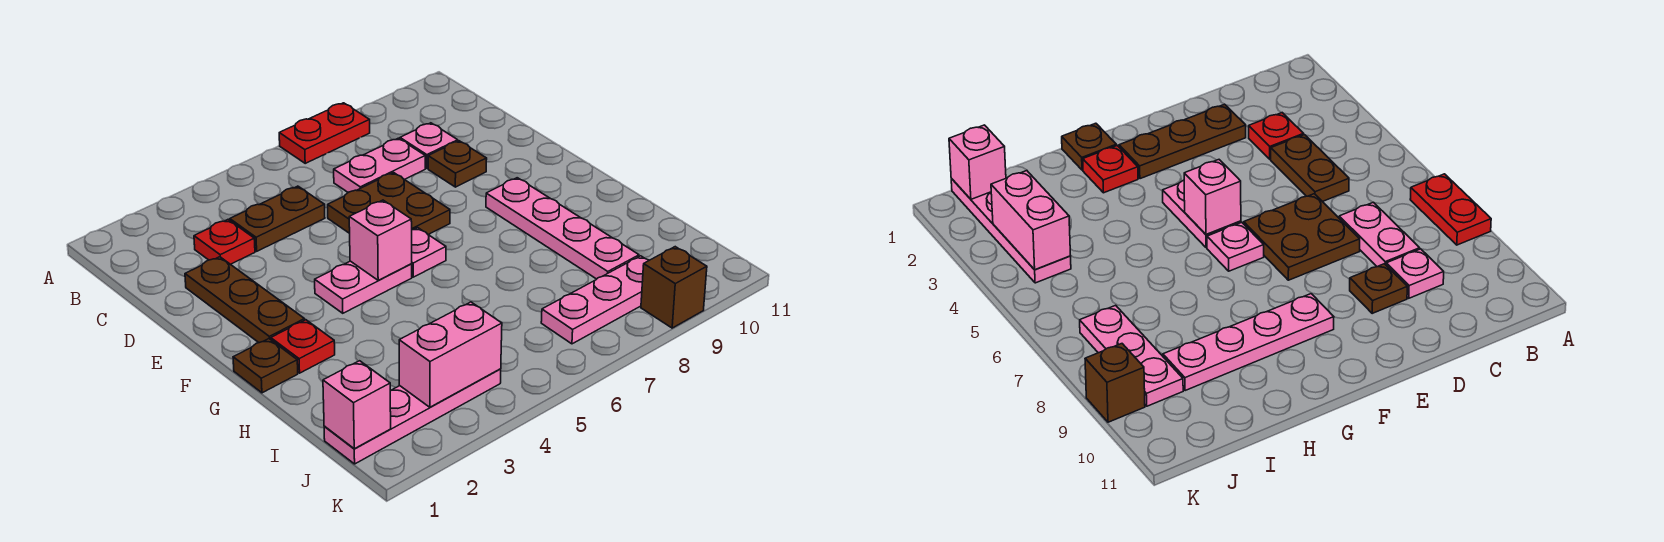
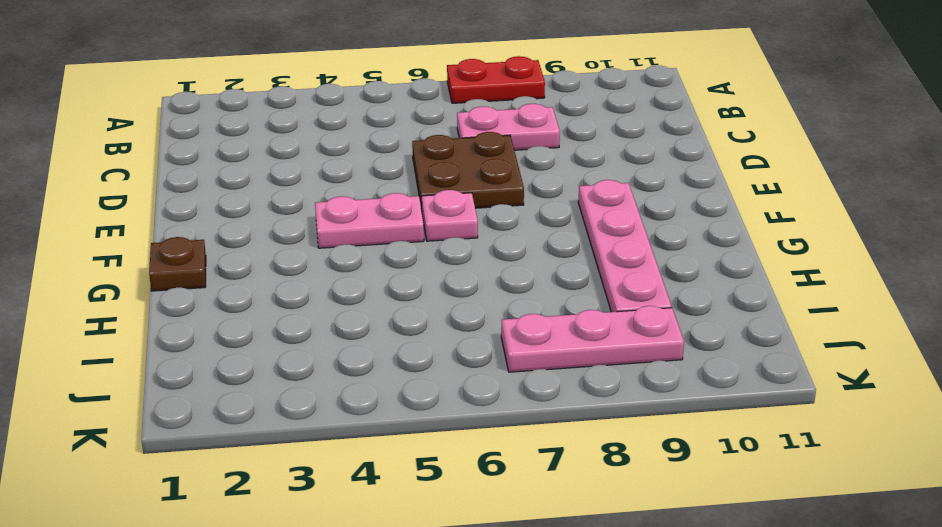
none -> red 1x1 plate [194,220,255,264]
none -> brown 1x2 plate [230,186,325,251]
none -> pink 1x1 plate [400,123,458,168]

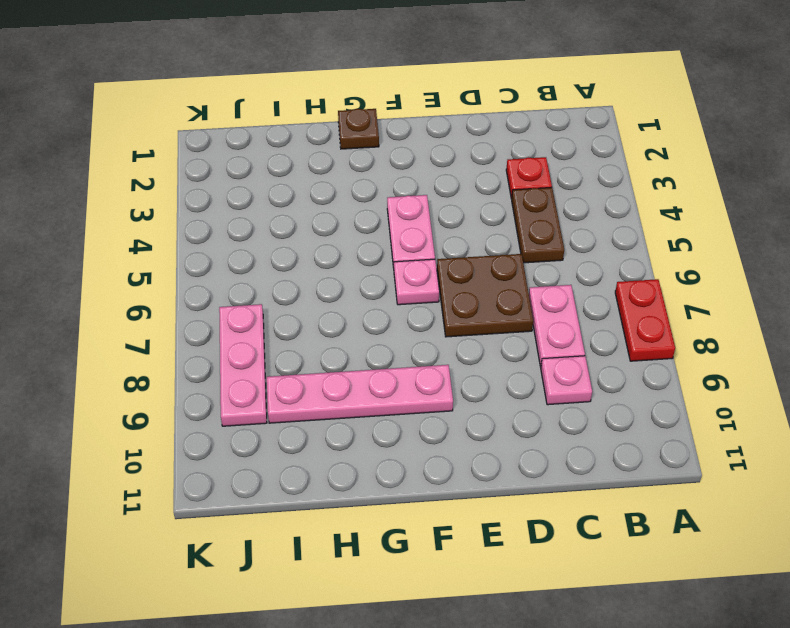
none -> brown 1x3 plate [185,257,305,343]
none -> brown 1x1 plate [428,141,487,187]
none -> red 1x1 plate [271,320,335,373]

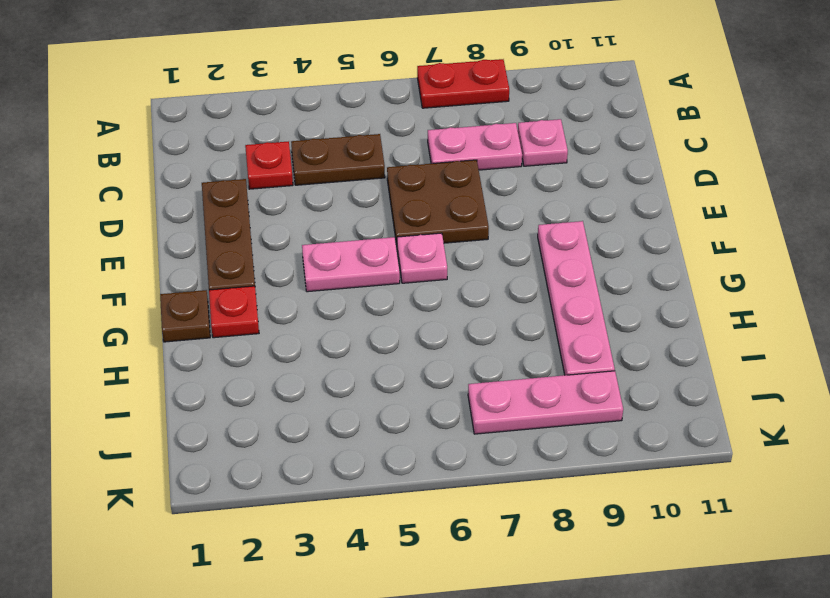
none -> brown 1x1 plate [428,141,487,187]
none -> pink 1x4 plate [324,369,501,464]
none -> brown 1x1 brick [641,247,707,328]

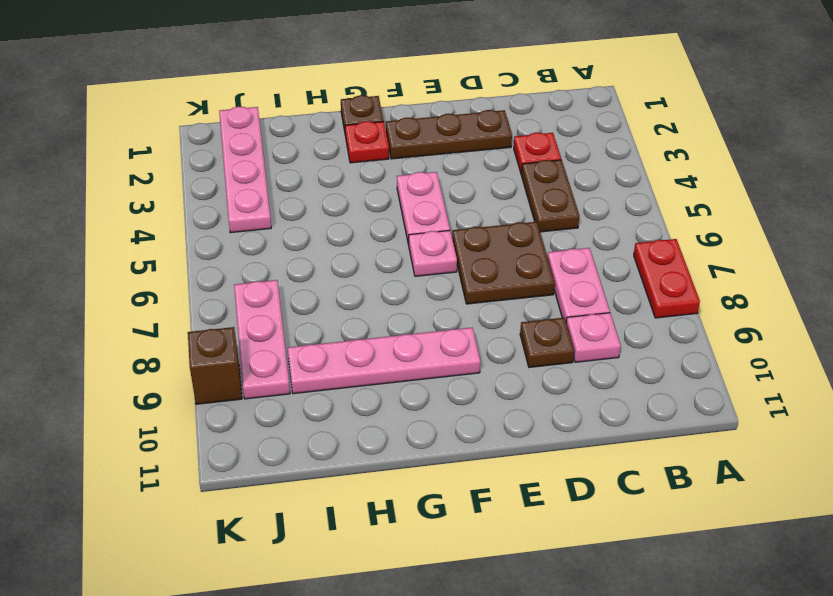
none -> pink 1x1 brick [349,200,412,280]
none -> pink 1x1 brick [323,361,391,449]
none -> pink 1x2 brick [399,302,502,407]

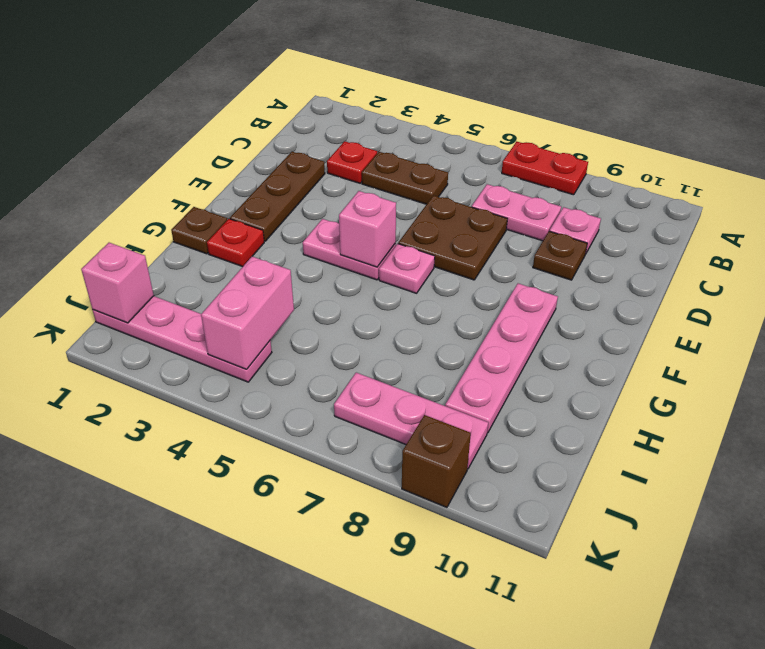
pink 1x2 brick [201,256,294,369] -> pink 1x2 brick turned to [399,302,502,407]

